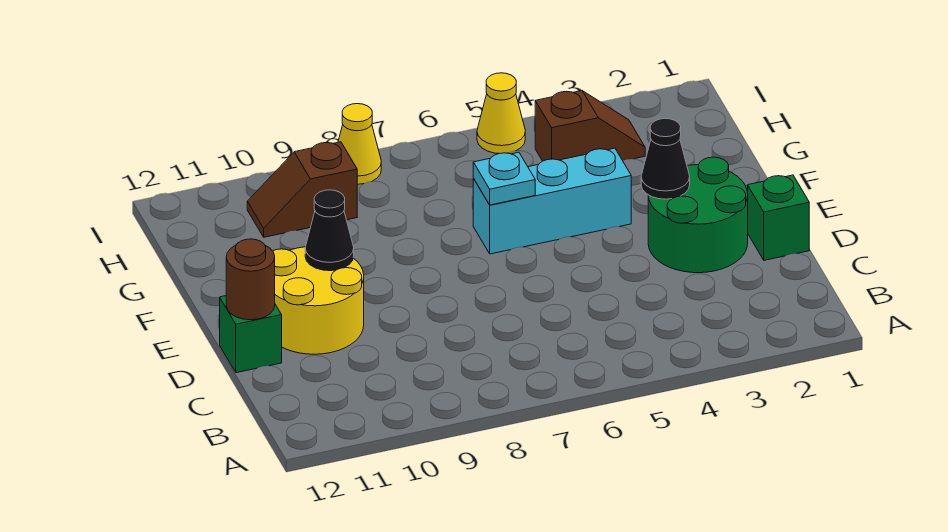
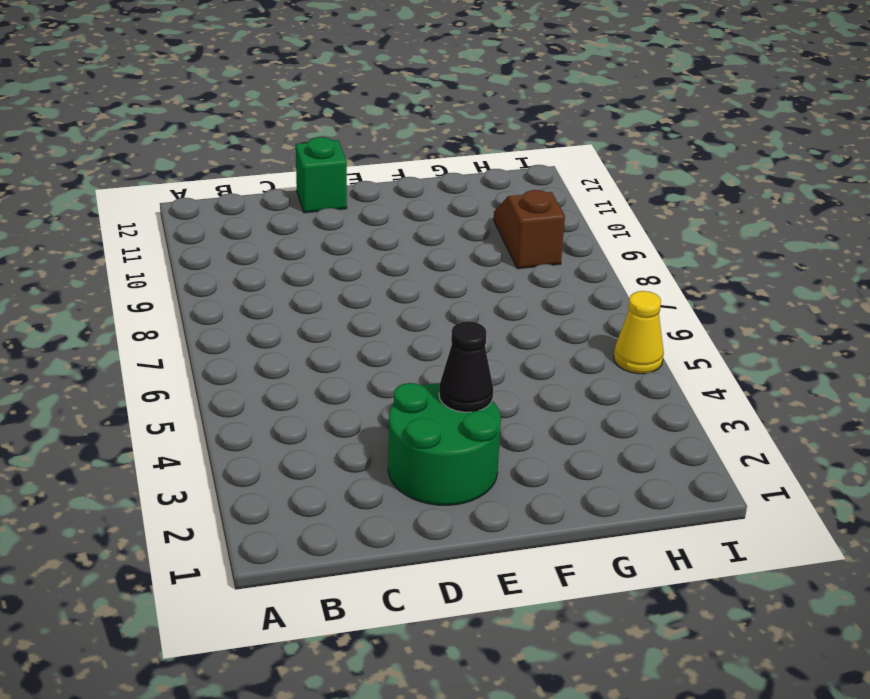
none -> green 1x1 brick [748,175,809,260]
none -> yellow 2x2 round brick [273,247,364,354]
none -> cyan 1x3 brick [473,148,631,254]

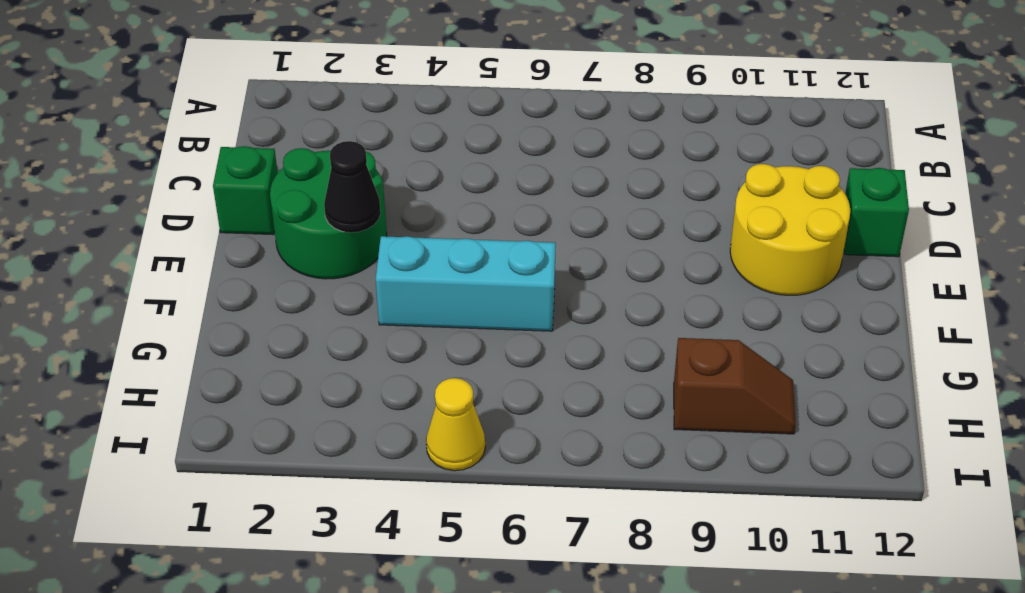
none -> brown 1x2 slope [535,91,645,161]
none -> yellow 1x1 cone [338,104,381,184]
none -> brown 1x1 round brick [226,239,275,320]

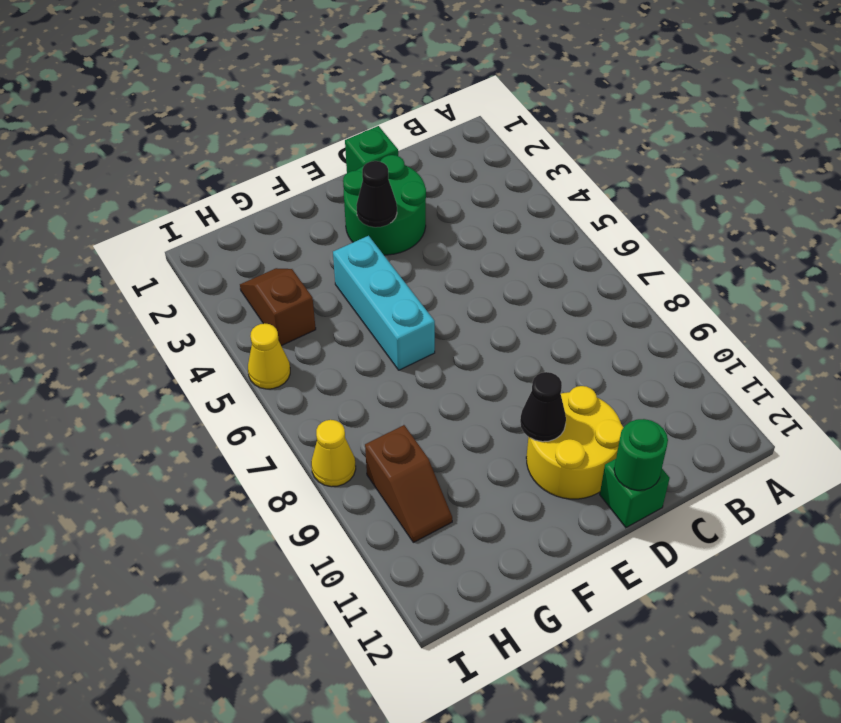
green 1x1 round brick [614,419,668,490] -> brown 1x1 round brick [226,239,275,320]
none -> cyan 1x1 plate [473,152,535,205]

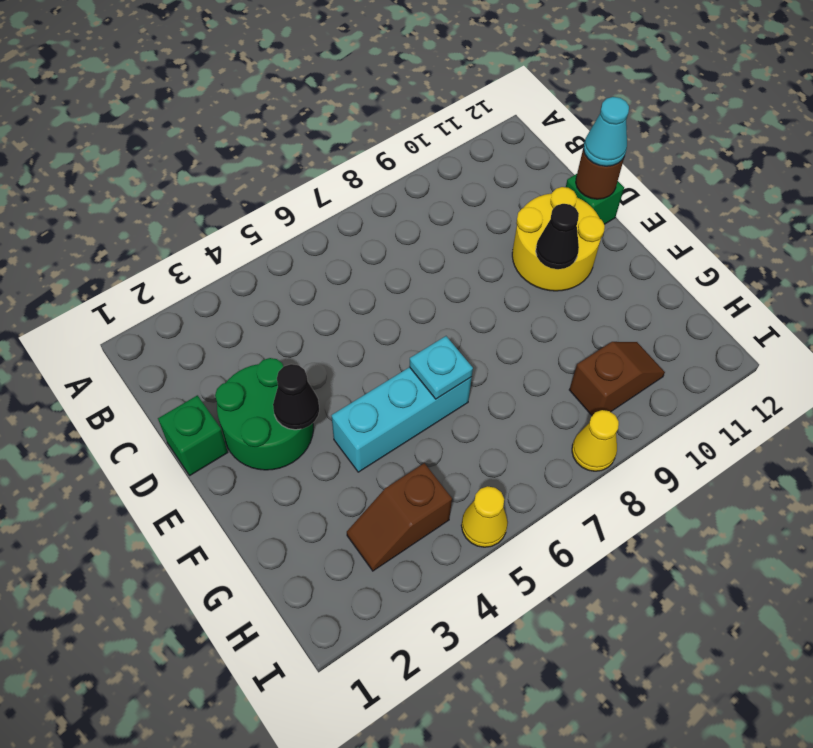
cyan 1x1 cone [583,97,629,166] -> none

